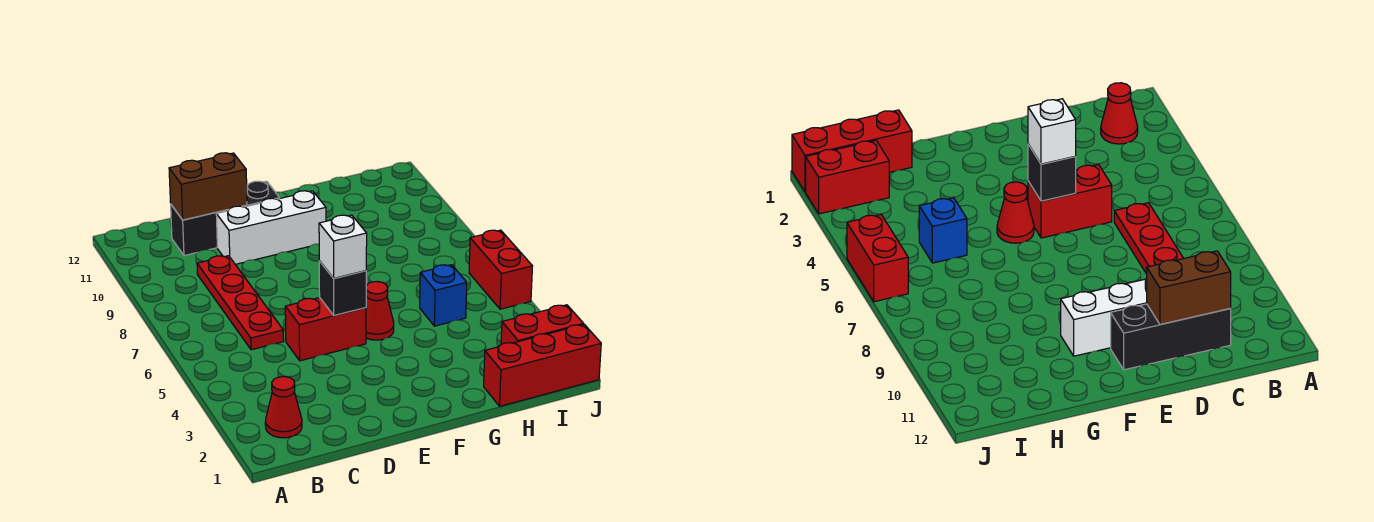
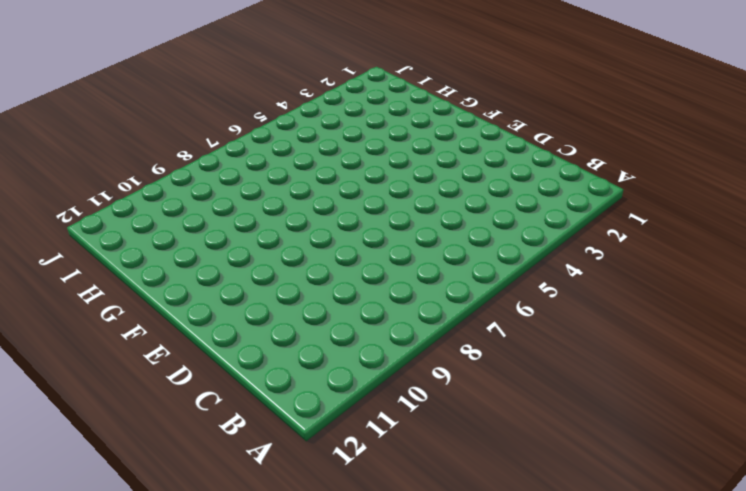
none -> red 1x1 cone [265,377,302,438]
none -> red 1x4 plate [197,256,284,350]
none -> black 1x3 brick [171,181,280,256]

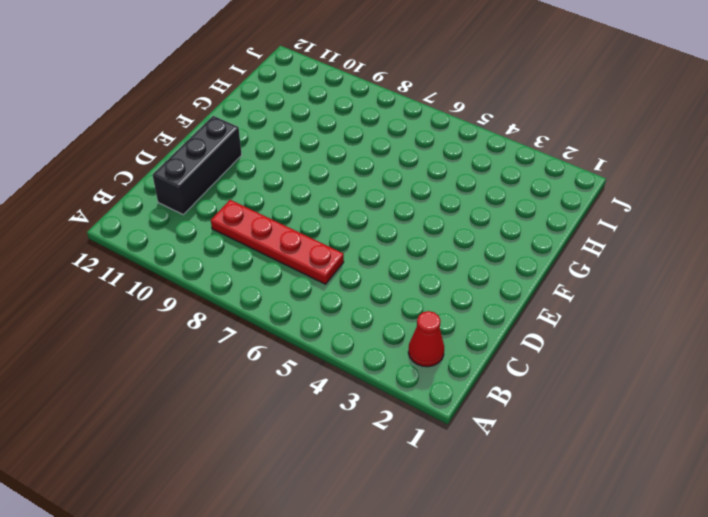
none -> red 1x2 brick [285,298,366,361]
none -> white 1x3 brick [216,191,326,264]
none -> red 1x1 cone [366,281,394,340]

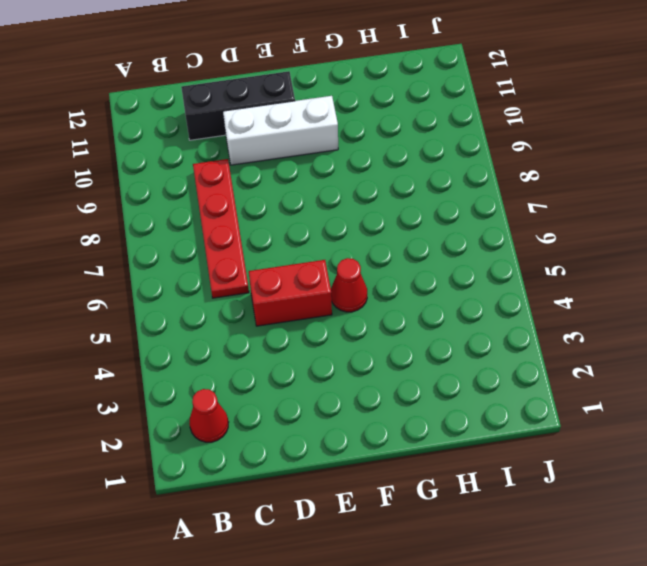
none -> red 1x3 brick [484,324,601,406]
none -> blue 1x1 brick [420,265,467,326]
none -> red 1x2 brick [501,305,584,344]

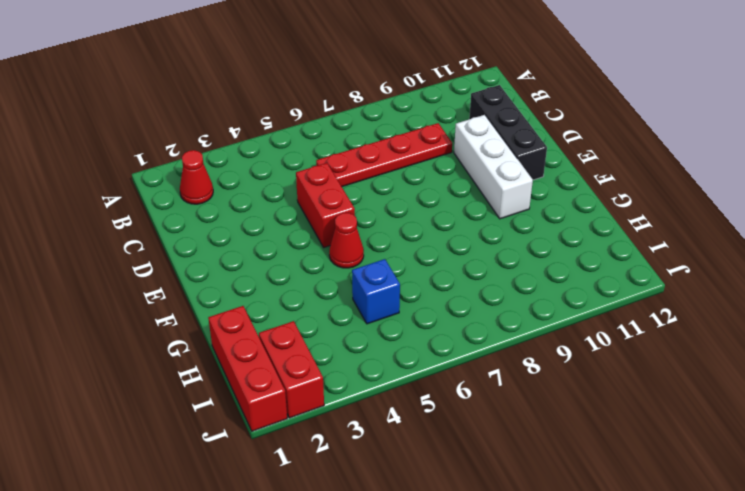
none -> red 1x2 brick [469,230,532,309]
none -> brown 1x2 brick [169,153,247,220]
none -> black 1x1 brick [319,261,366,316]

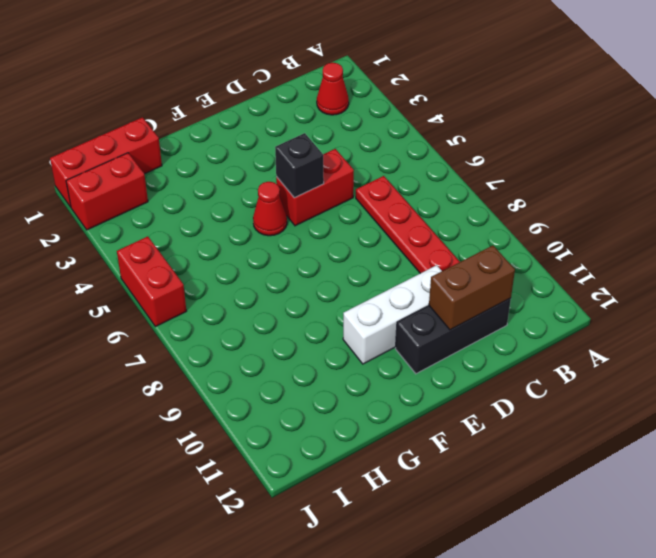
none -> blue 1x1 brick [420,265,467,326]
none -> white 1x1 brick [319,215,367,278]

